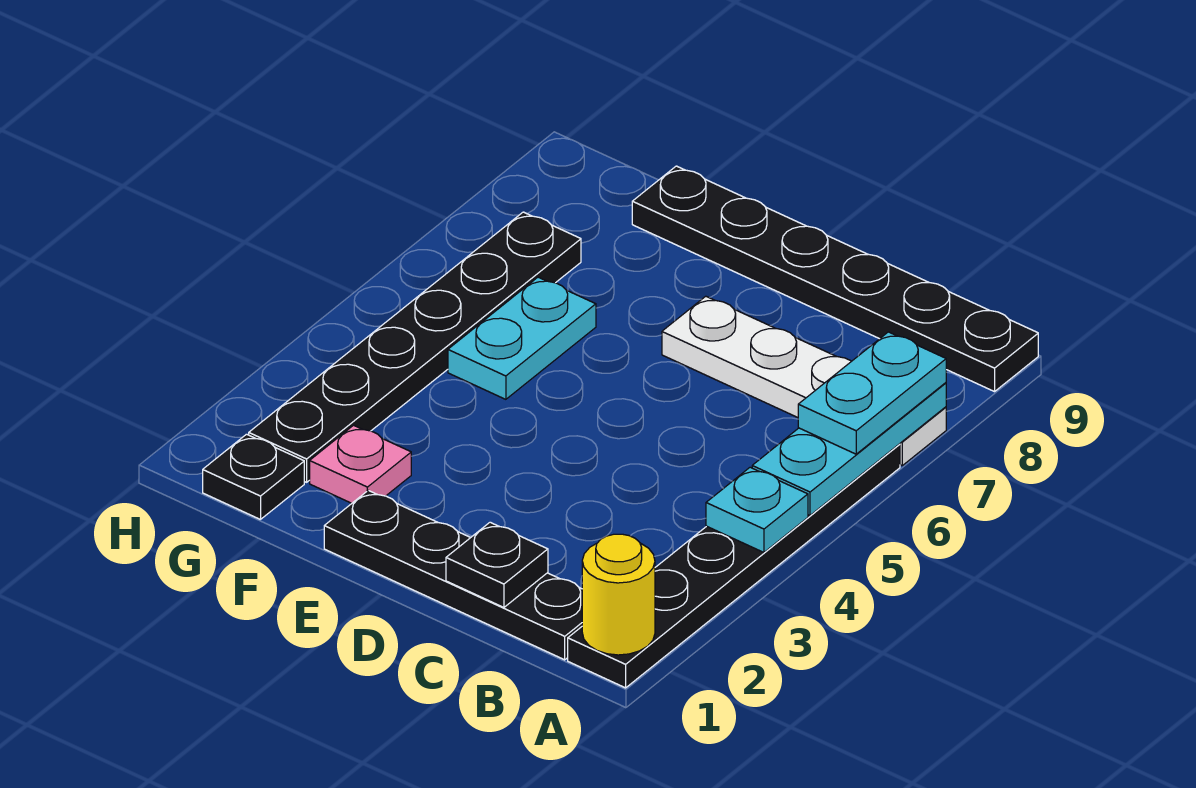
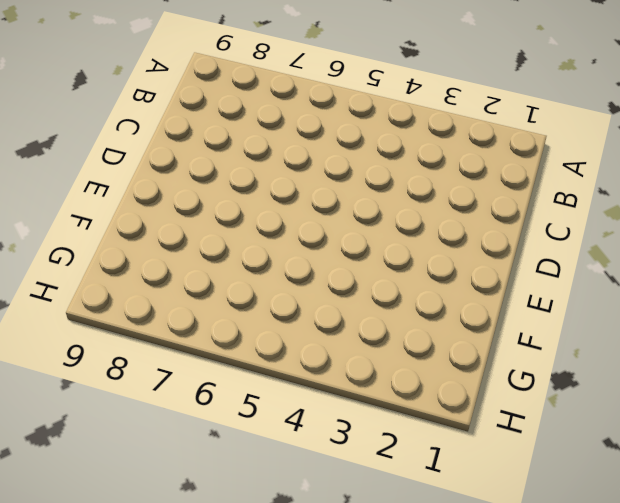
none -> black 1x6 plate [568,444,900,688]
none -> white 1x4 plate [662,296,946,465]
none -> black 1x6 plate [632,166,1038,392]

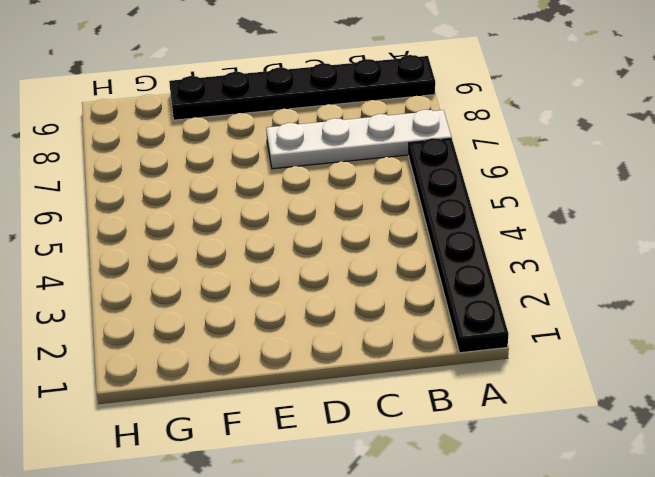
none -> black 1x4 plate [324,490,582,660]
none -> pink 1x1 plate [310,425,411,503]
none -> cyan 1x2 plate [448,277,596,399]

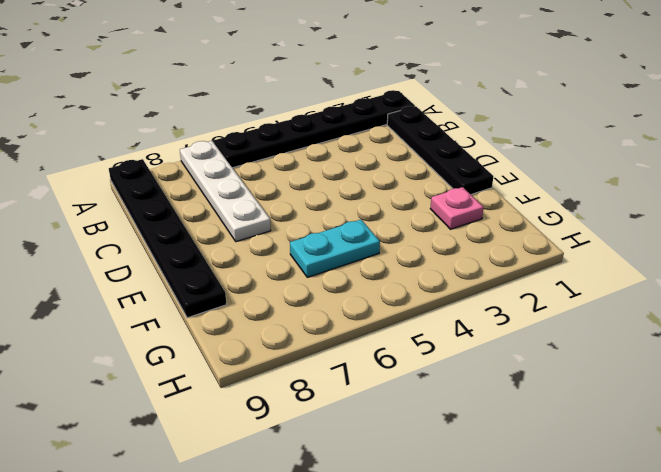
none -> black 1x1 plate [203,434,304,520]
none -> black 1x6 plate [249,212,581,482]
none -> yellow 1x1 round brick [582,534,655,655]

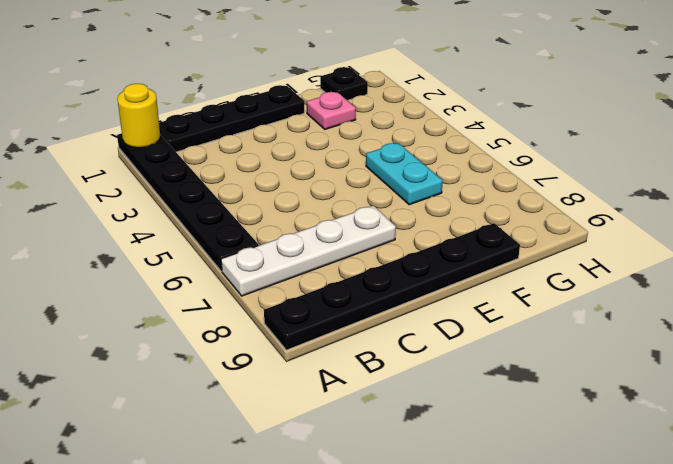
none -> black 1x6 plate [249,212,581,482]
none -> cyan 1x1 plate [706,467,808,552]
none -> cyan 1x3 plate [752,383,946,515]

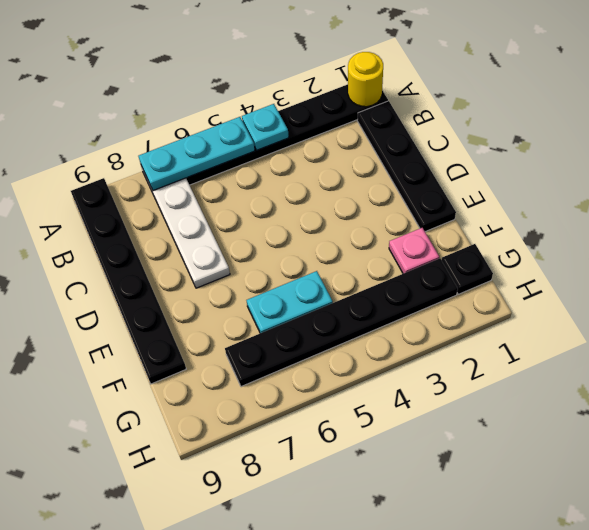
none -> black 1x1 plate [446,522,548,607]
none -> cyan 1x2 plate [798,332,946,454]

